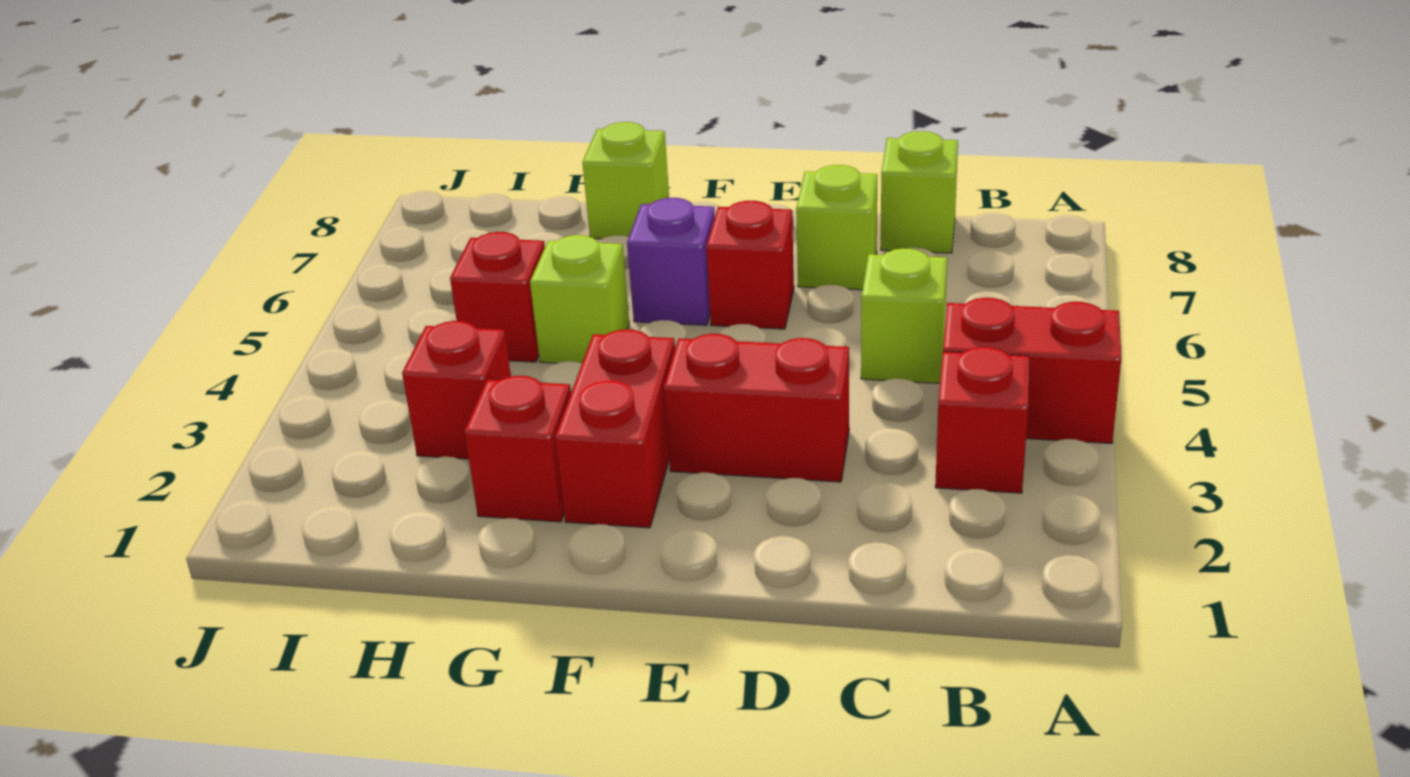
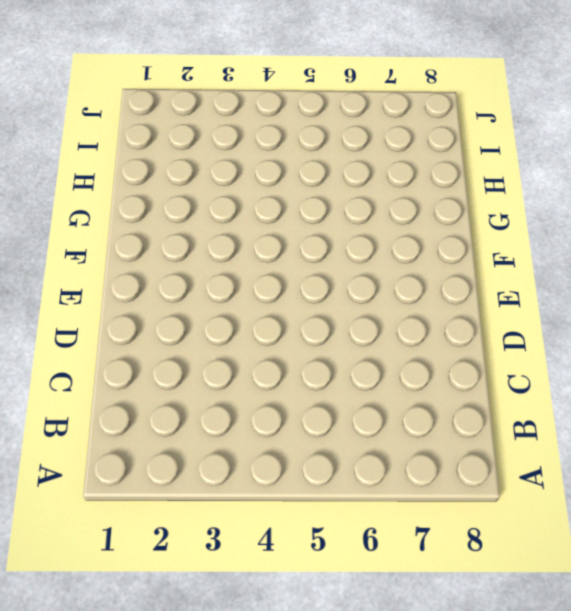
none -> red 1x2 brick [943,298,1121,443]
none -> red 1x1 brick [935,347,1029,493]
none -> lime 1x1 brick [861,248,947,383]

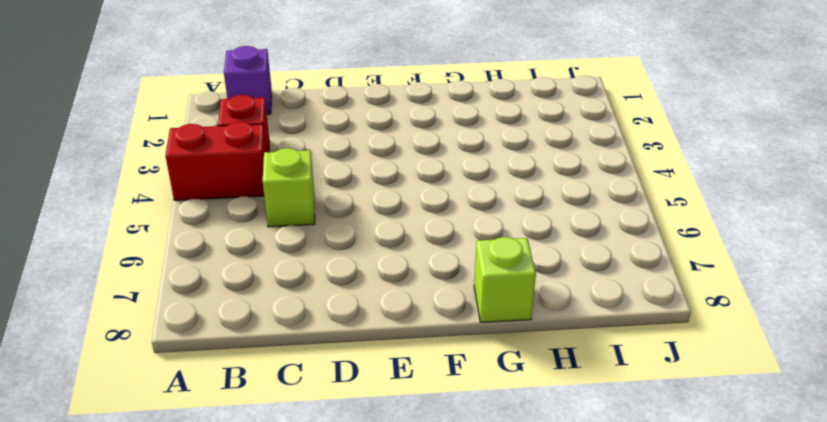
purple 1x1 brick [224,46,272,114] -> purple 1x1 brick moved to [627,198,715,325]
none -> lime 1x1 brick [881,131,958,253]
none -> red 1x2 brick [664,334,849,482]
none -> lime 1x1 brick [796,165,877,290]

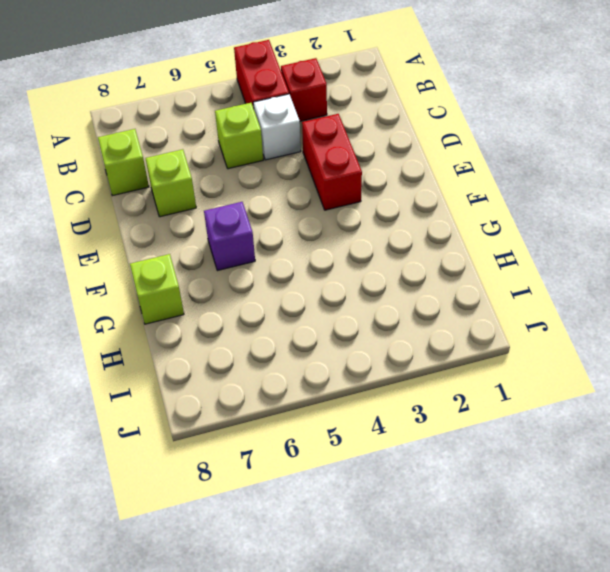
white 1x1 brick [253,94,301,160] -> none
none -> red 1x1 brick [706,201,794,329]
none -> red 1x2 brick [555,329,675,528]
none -> red 1x1 brick [464,376,571,522]

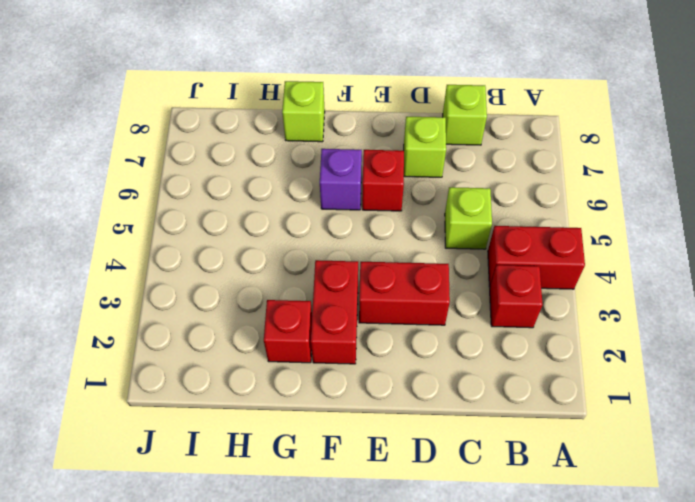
none -> lime 1x1 brick [530,235,629,363]
none -> red 1x1 brick [402,321,511,459]
none -> red 1x1 brick [450,232,545,362]

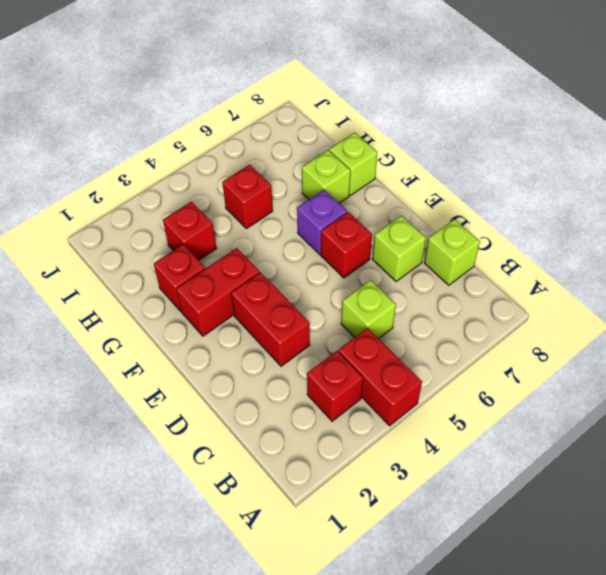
lime 1x1 brick [302,150,350,203] -> lime 1x1 brick moved to [530,235,629,363]

